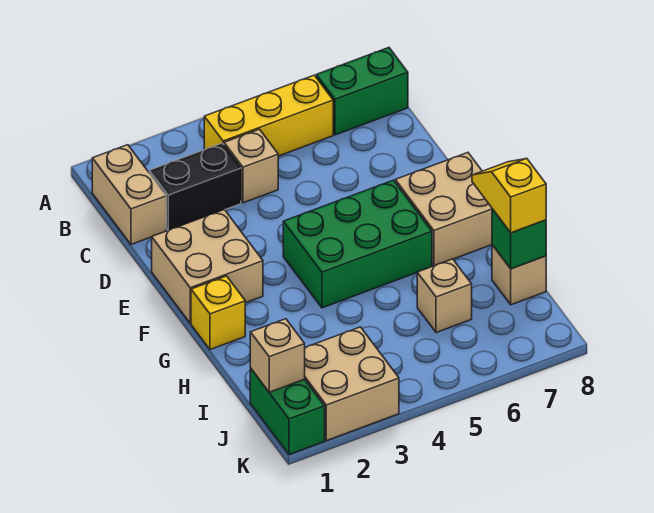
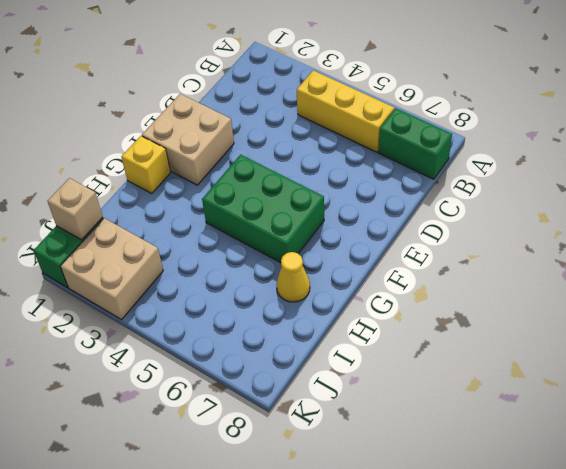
yellow 1x1 cone [277,252,310,302] -> none
none -> tan 1x2 brick [92,145,166,245]
none -> black 1x2 brick [149,143,241,230]
none -> tan 1x1 brick [224,129,278,203]

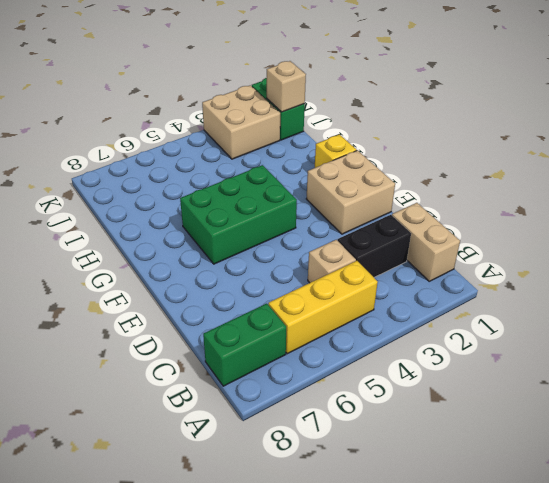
none -> tan 2x2 brick [395,153,492,266]
none -> tan 1x1 brick [417,259,472,333]
none -> tan 1x1 brick [492,245,546,305]

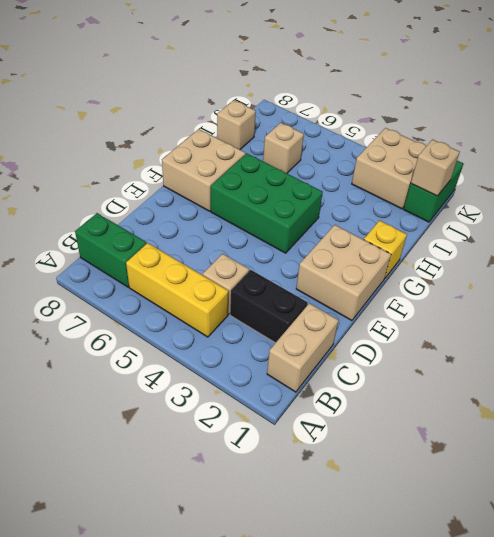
none -> green 1x1 brick [492,209,546,269]
none -> yellow 1x2 slope [472,158,546,233]

